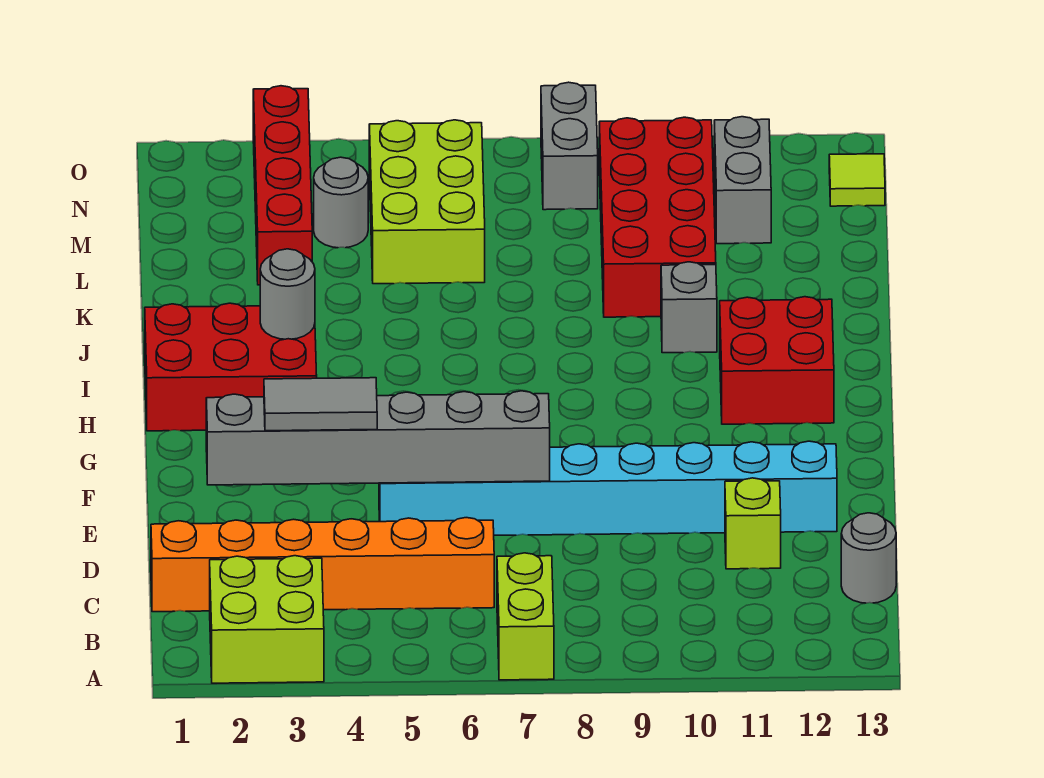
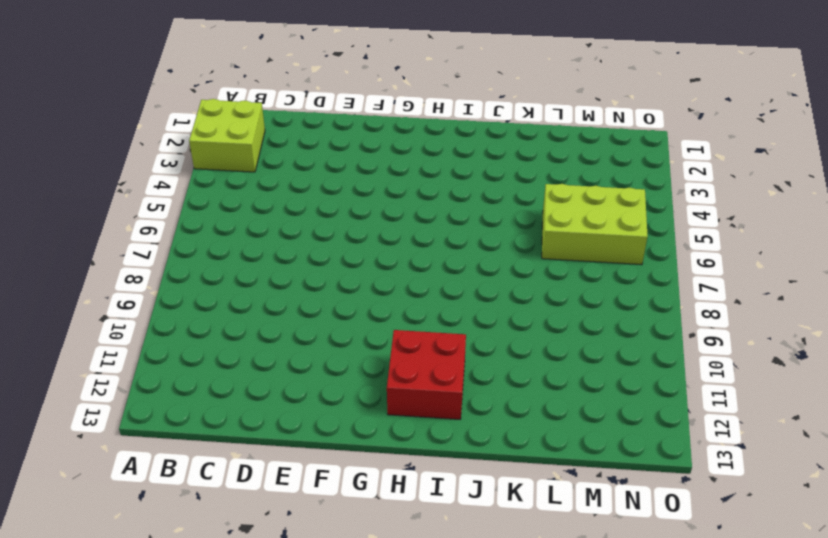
none -> lime 1x2 brick [497,553,554,680]
none -> orange 1x6 brick [151,518,494,612]
none -> grey 1x1 round brick [841,513,896,603]

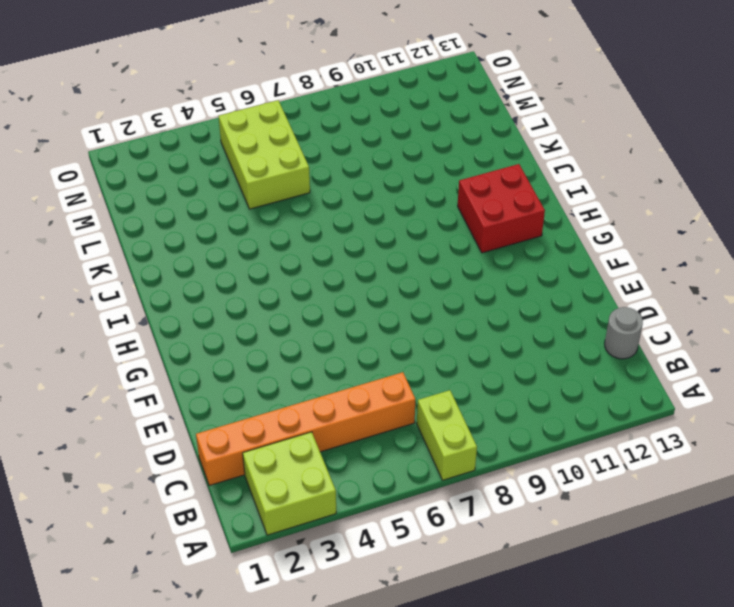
none -> lime 1x1 brick [725,478,781,569]
none -> cyan 1x8 brick [379,441,837,535]
none -> red 2x3 brick [145,303,317,431]

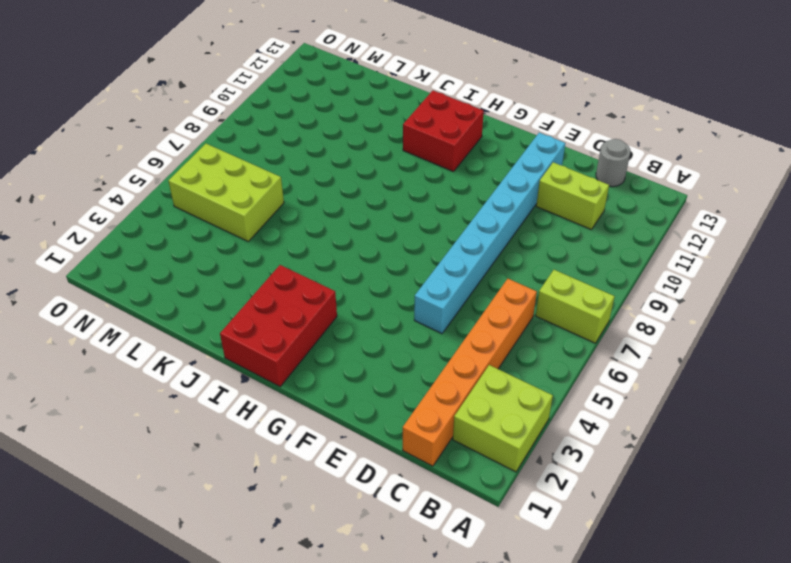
lime 1x2 brick [536,162,609,230] -> lime 1x1 brick [725,478,781,569]
none -> grey 1x1 brick [661,262,717,353]
none -> red 2x4 brick [599,117,716,317]
none -> red 1x4 brick [253,86,312,285]

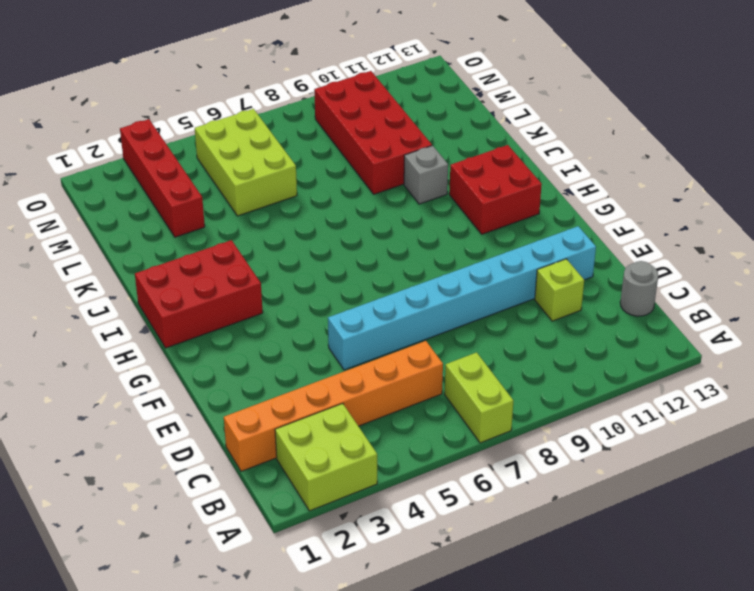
none -> grey 1x1 round brick [314,157,368,248]
none -> grey 1x2 brick [714,117,771,244]
none -> grey 1x2 brick [541,82,598,210]

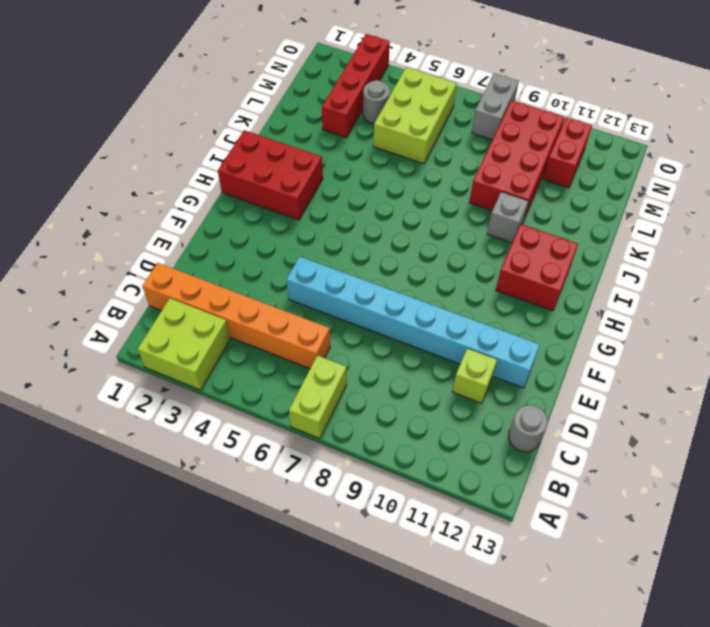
red 1x2 brick [543,117,592,188] -> grey 1x2 brick [714,117,771,244]
none -> lime 1x1 tile [829,154,885,206]
none -> grey 1x6 brick [206,391,550,485]
none -> grey 1x1 round brick [260,249,315,339]

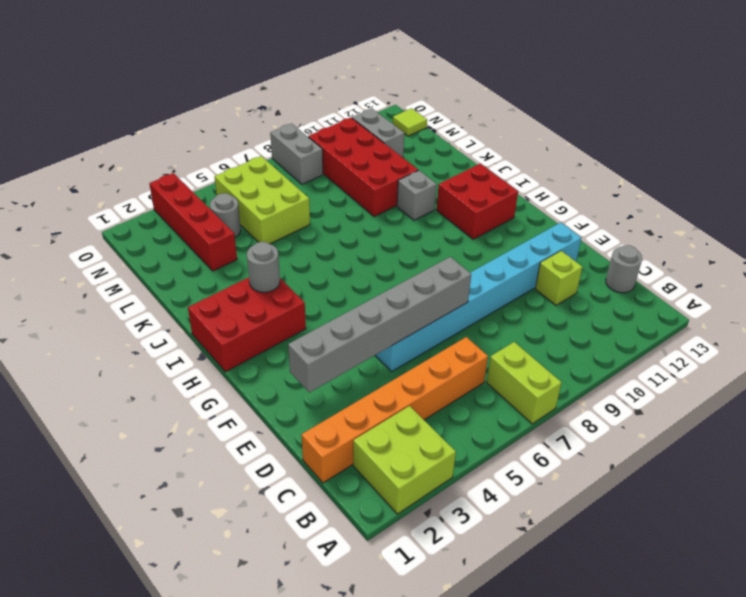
none -> grey 1x2 tile [264,378,377,431]

